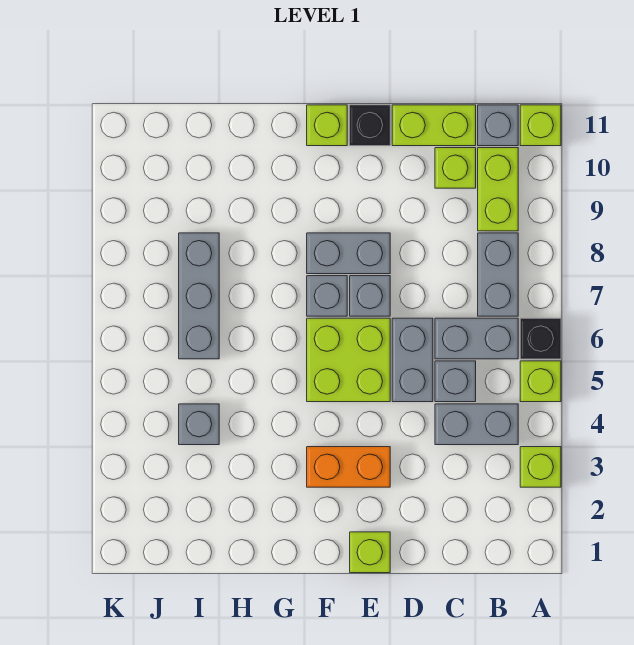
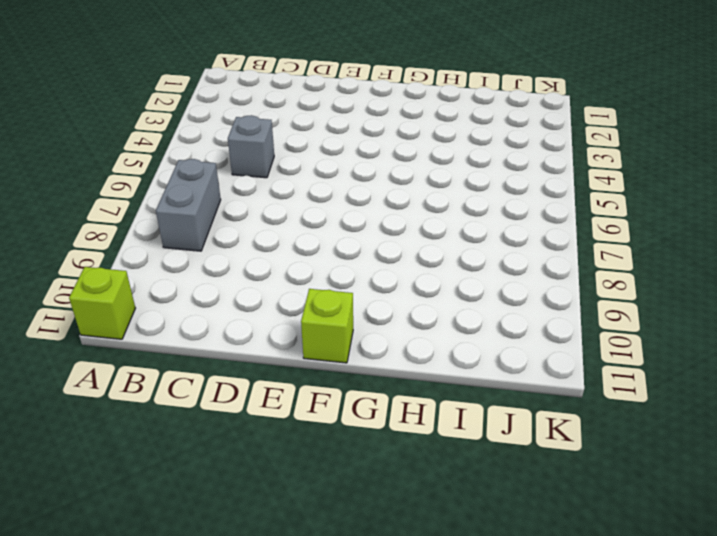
none -> lime 1x1 brick [520,447,561,487]
none -> lime 1x1 brick [520,361,561,402]
none -> black 1x1 brick [520,318,561,359]

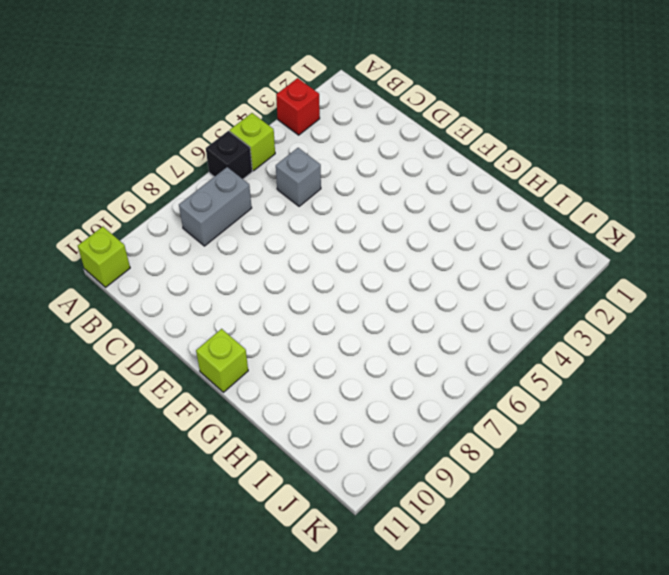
red 1x1 brick [276,78,320,135] -> lime 1x1 brick [520,447,561,487]
none -> grey 1x2 brick [435,404,518,445]
none -> grey 1x2 brick [435,318,518,359]
none -> lime 1x2 brick [478,148,518,231]

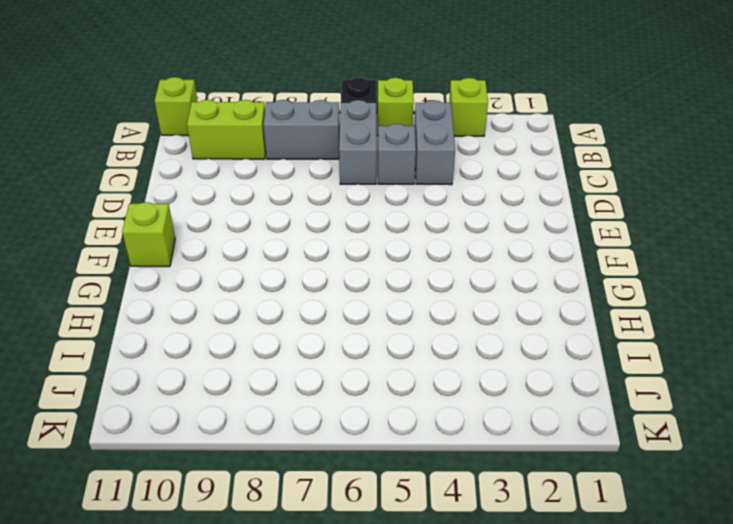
none -> grey 1x1 brick [478,105,518,146]
none -> lime 1x1 brick [435,148,476,188]
none -> lime 1x2 brick [392,105,476,146]

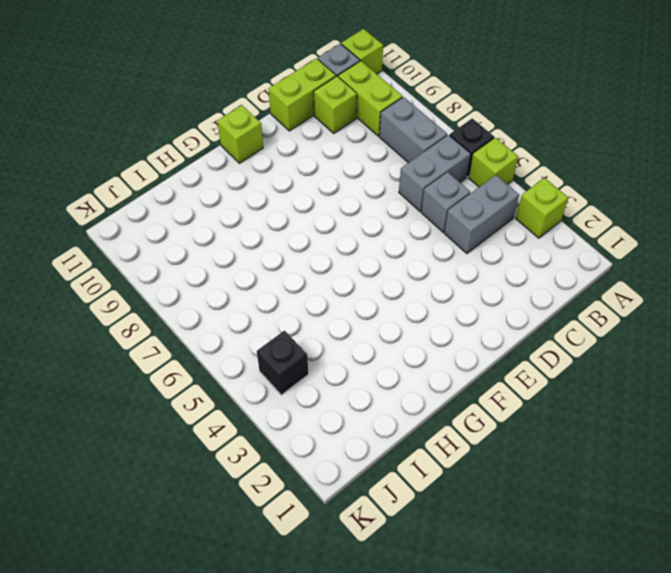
black 1x1 brick [257,331,308,395] -> black 1x1 brick moved to [350,105,390,146]
none -> grey 1x2 brick [392,318,433,402]
none -> lime 1x1 brick [350,532,390,573]
none -> orange 1x2 brick [307,447,390,487]

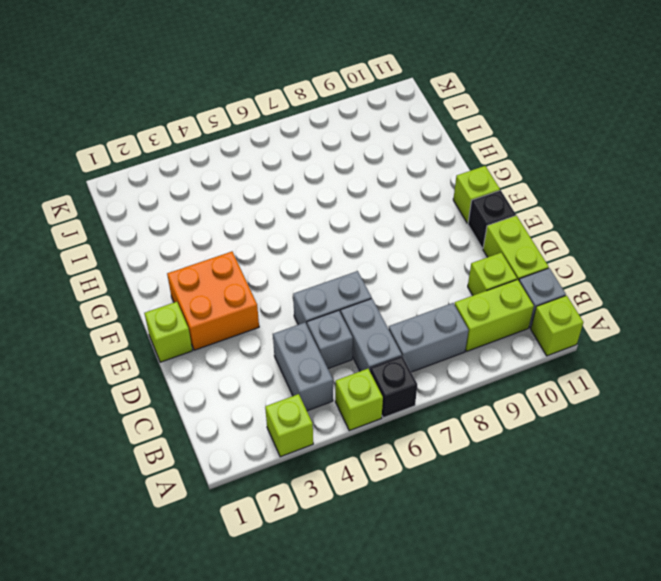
orange 2x2 brick [167,252,259,350] -> orange 1x2 brick [307,447,390,487]
none -> lime 2x2 brick [307,318,390,402]
none -> grey 1x1 brick [350,276,390,316]
none -> grey 1x2 brick [307,233,390,274]

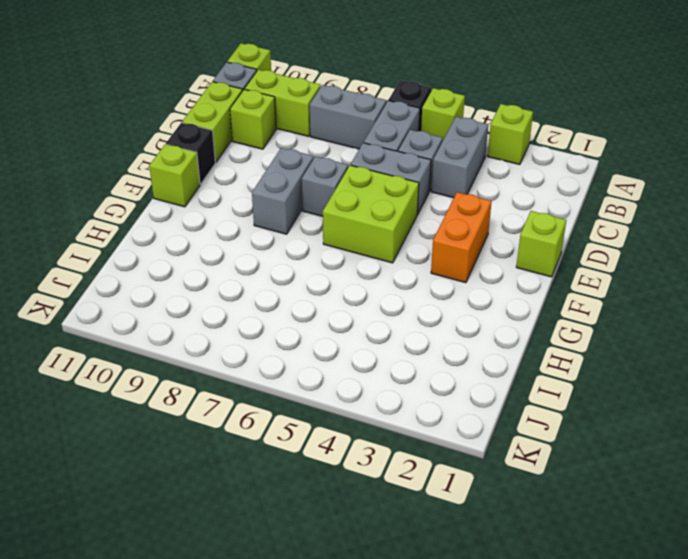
none -> grey 1x1 brick [307,276,347,316]
none -> grey 1x1 brick [179,404,219,445]
none -> grey 1x3 brick [179,233,219,359]

